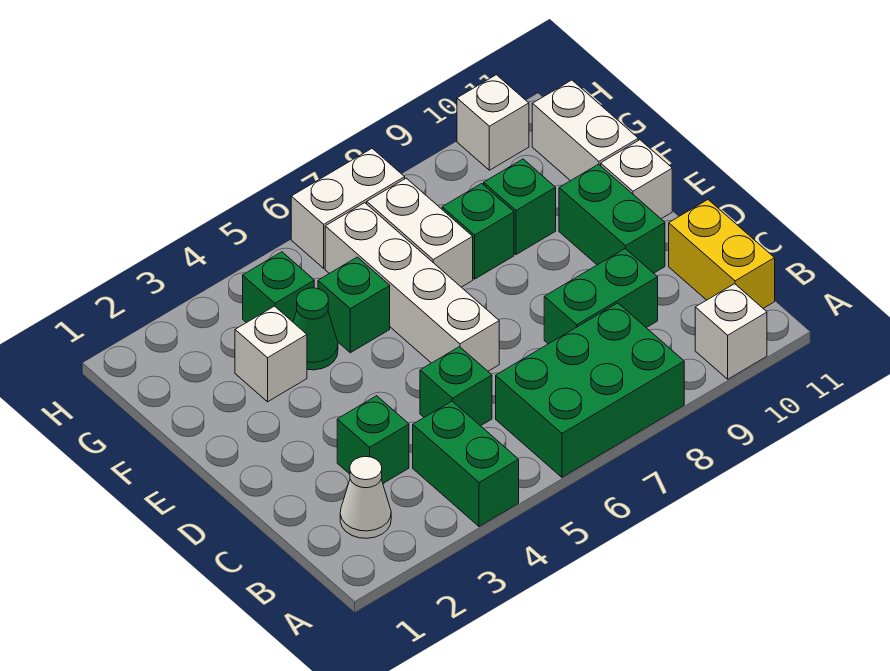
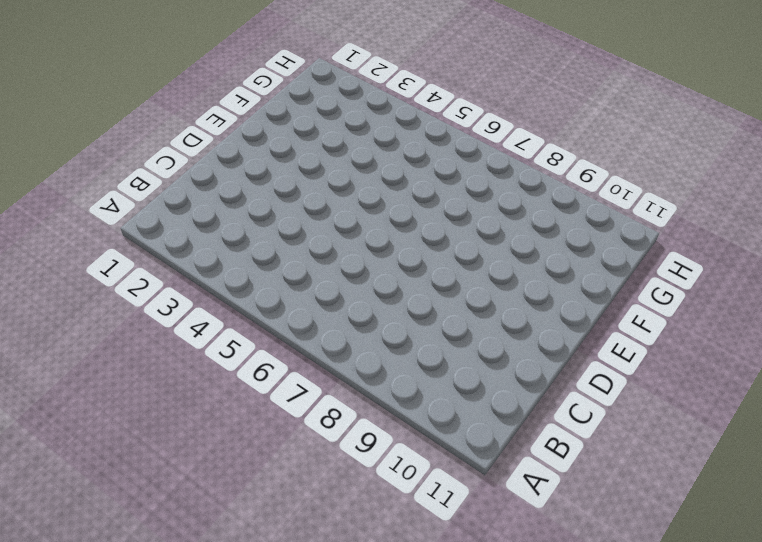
none -> green 1x2 brick [413,401,519,527]
none -> green 2x3 brick [496,303,684,477]
none -> white 1x1 brick [695,284,767,379]

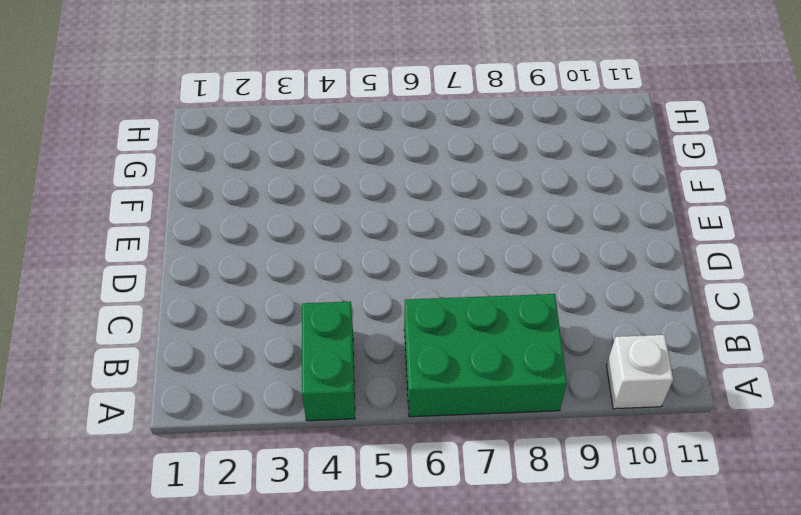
none -> white 1x1 cone [340,457,391,538]
none -> yellow 1x2 brick [669,200,775,308]
none -> green 1x1 brick [337,396,409,483]

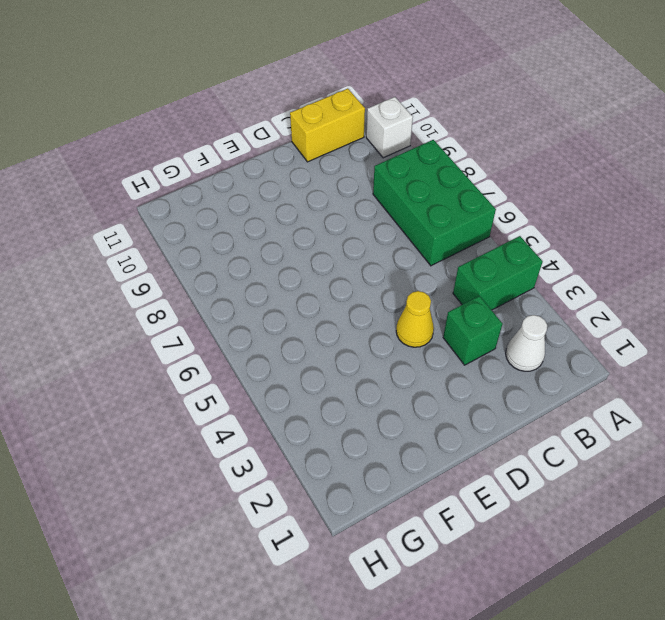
yellow 1x1 cone [396,291,434,347] -> none
none -> green 1x1 brick [420,347,492,426]
none -> green 1x2 brick [544,249,658,344]
none -> white 1x4 brick [325,203,499,371]

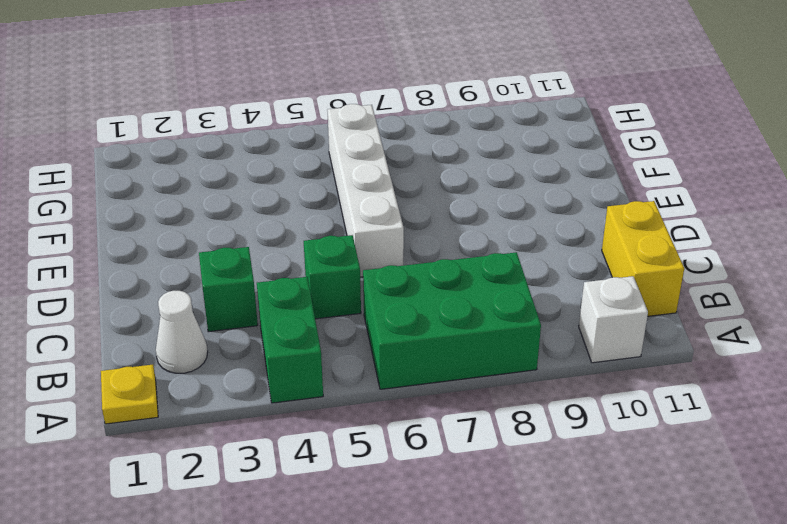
yellow 1x1 plate [101,365,158,424] -> none
none -> green 1x2 brick [544,249,658,344]
none -> green 1x2 brick [559,164,665,273]
none -> white 1x1 brick [601,140,672,219]

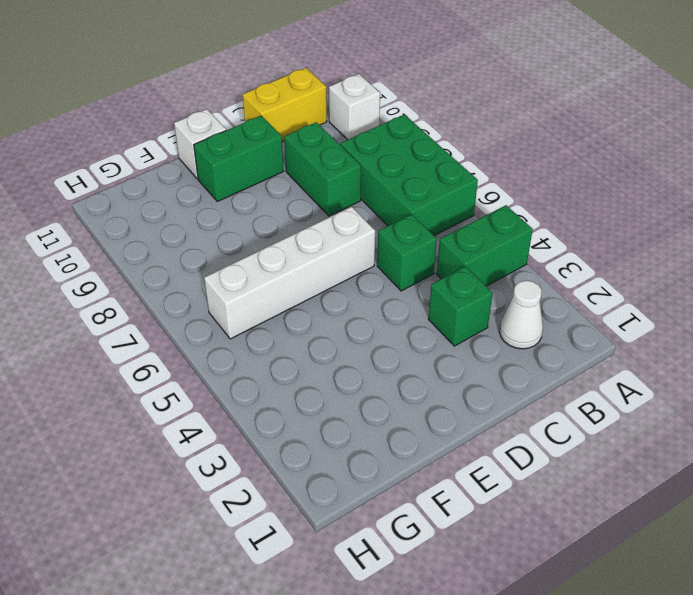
none -> white 1x1 brick [235,306,307,402]
none -> green 1x1 cone [293,288,338,370]
none -> green 1x1 brick [318,257,390,353]

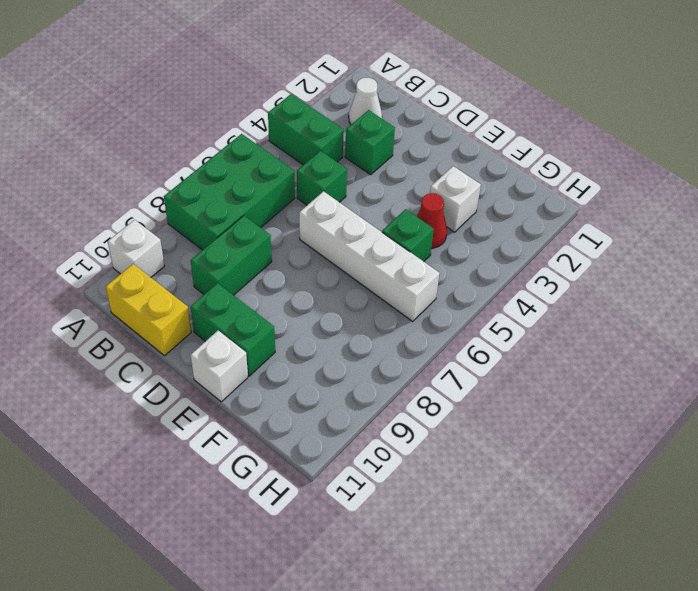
red 1x1 cone [417,193,447,248] -> green 1x1 cone [293,288,338,370]
none -> white 1x2 brick [367,178,473,287]
none -> green 1x1 brick [442,184,514,279]
none -> green 1x1 brick [484,159,556,255]

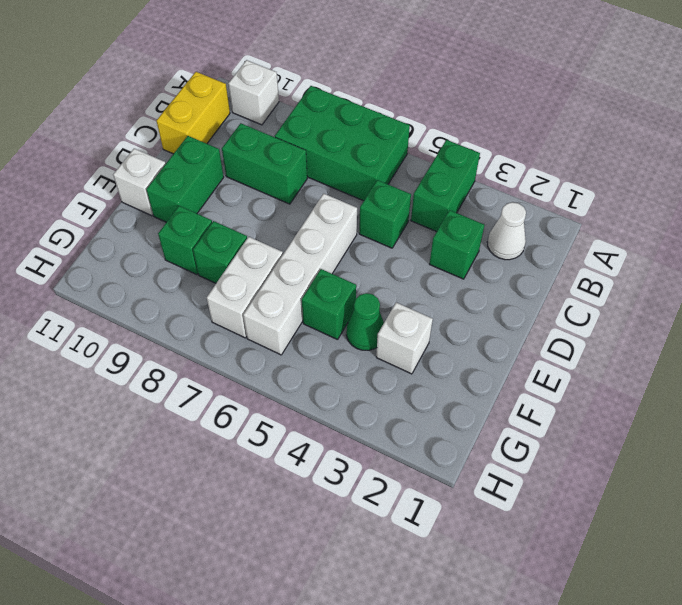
none -> white 1x2 brick [532,80,638,181]
none -> green 1x1 brick [243,252,314,323]
none -> white 1x2 brick [291,148,405,268]

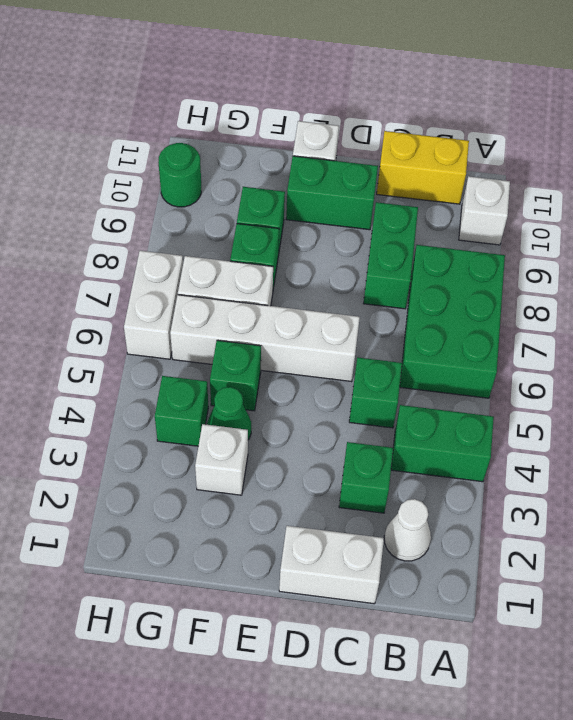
white 1x2 brick [279,526,384,604] -> white 1x2 brick moved to [532,80,638,181]
green 1x1 round brick [158,143,201,207] -> white 1x1 brick [457,75,529,170]

